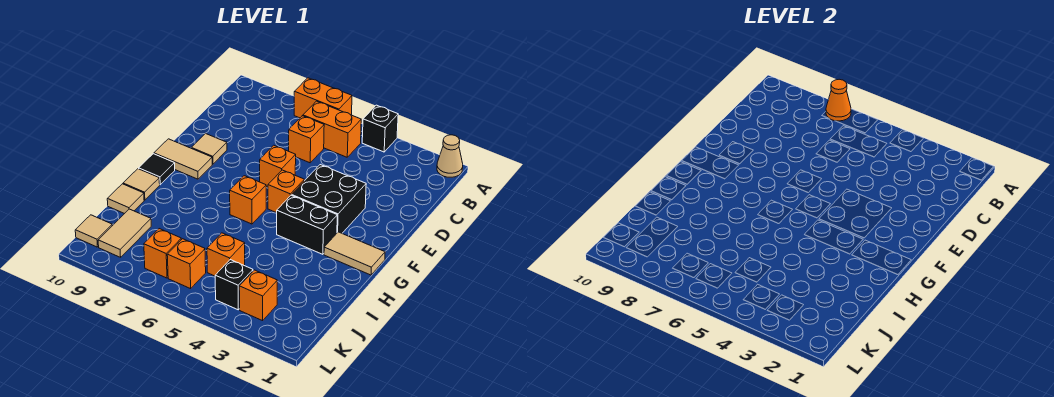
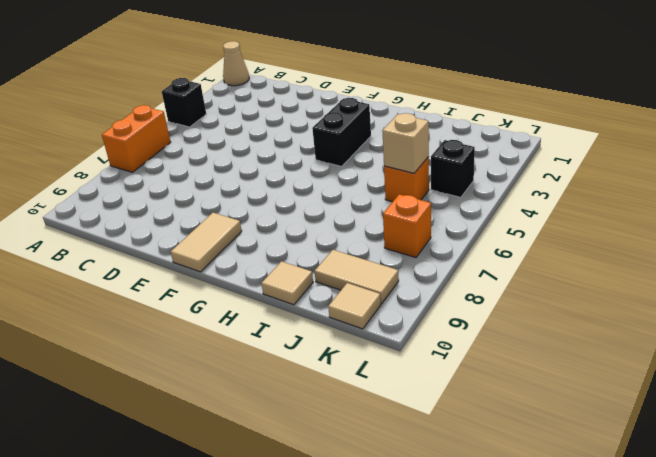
tan 1x1 brick [382,113,429,173] -> none
none -> orange 1x2 brick [303,101,361,157]
none -> orange 1x1 brick [289,116,324,163]
none -> black 2x2 brick [292,165,366,233]

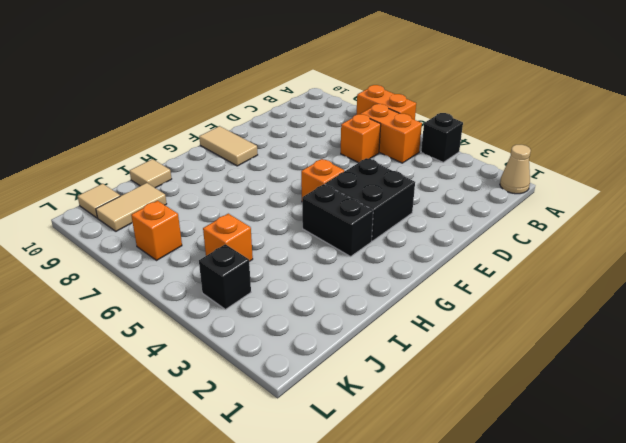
none -> orange 1x1 brick [260,145,296,187]
none -> tan 1x1 tile [191,133,227,164]
none -> tan 1x2 tile [324,232,385,275]

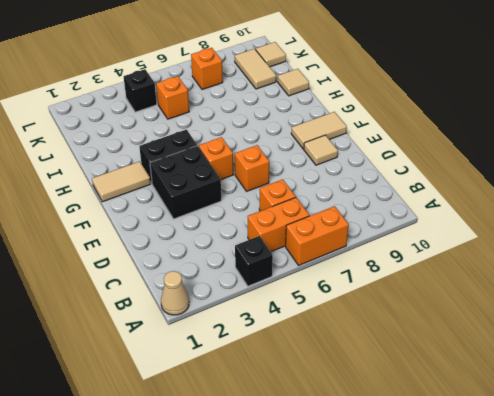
none -> orange 1x1 brick [230,176,266,224]
none -> black 1x1 tile [139,154,175,185]
none -> tan 1x1 tile [123,169,160,200]

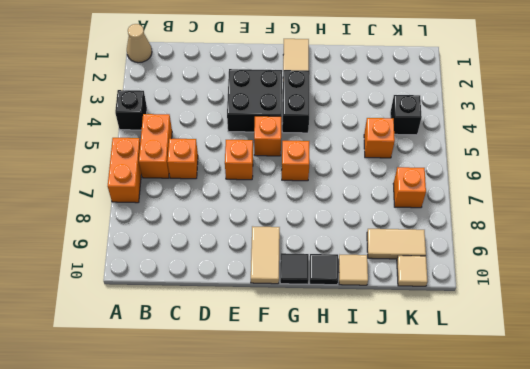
black 1x1 tile [310,254,338,285] -> tan 1x1 tile [123,169,160,200]
none -> tan 1x1 tile [191,133,227,164]
none -> orange 1x1 brick [239,270,277,321]
none -> orange 1x1 brick [167,239,206,289]

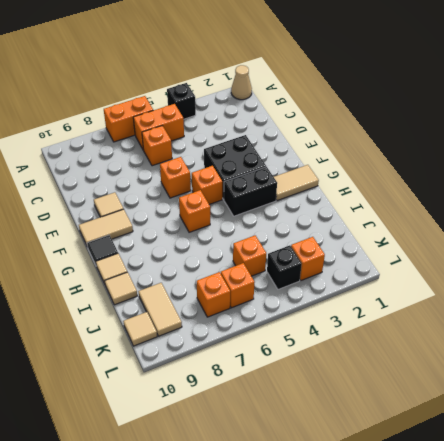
none -> orange 1x1 cone [826,79,851,121]

